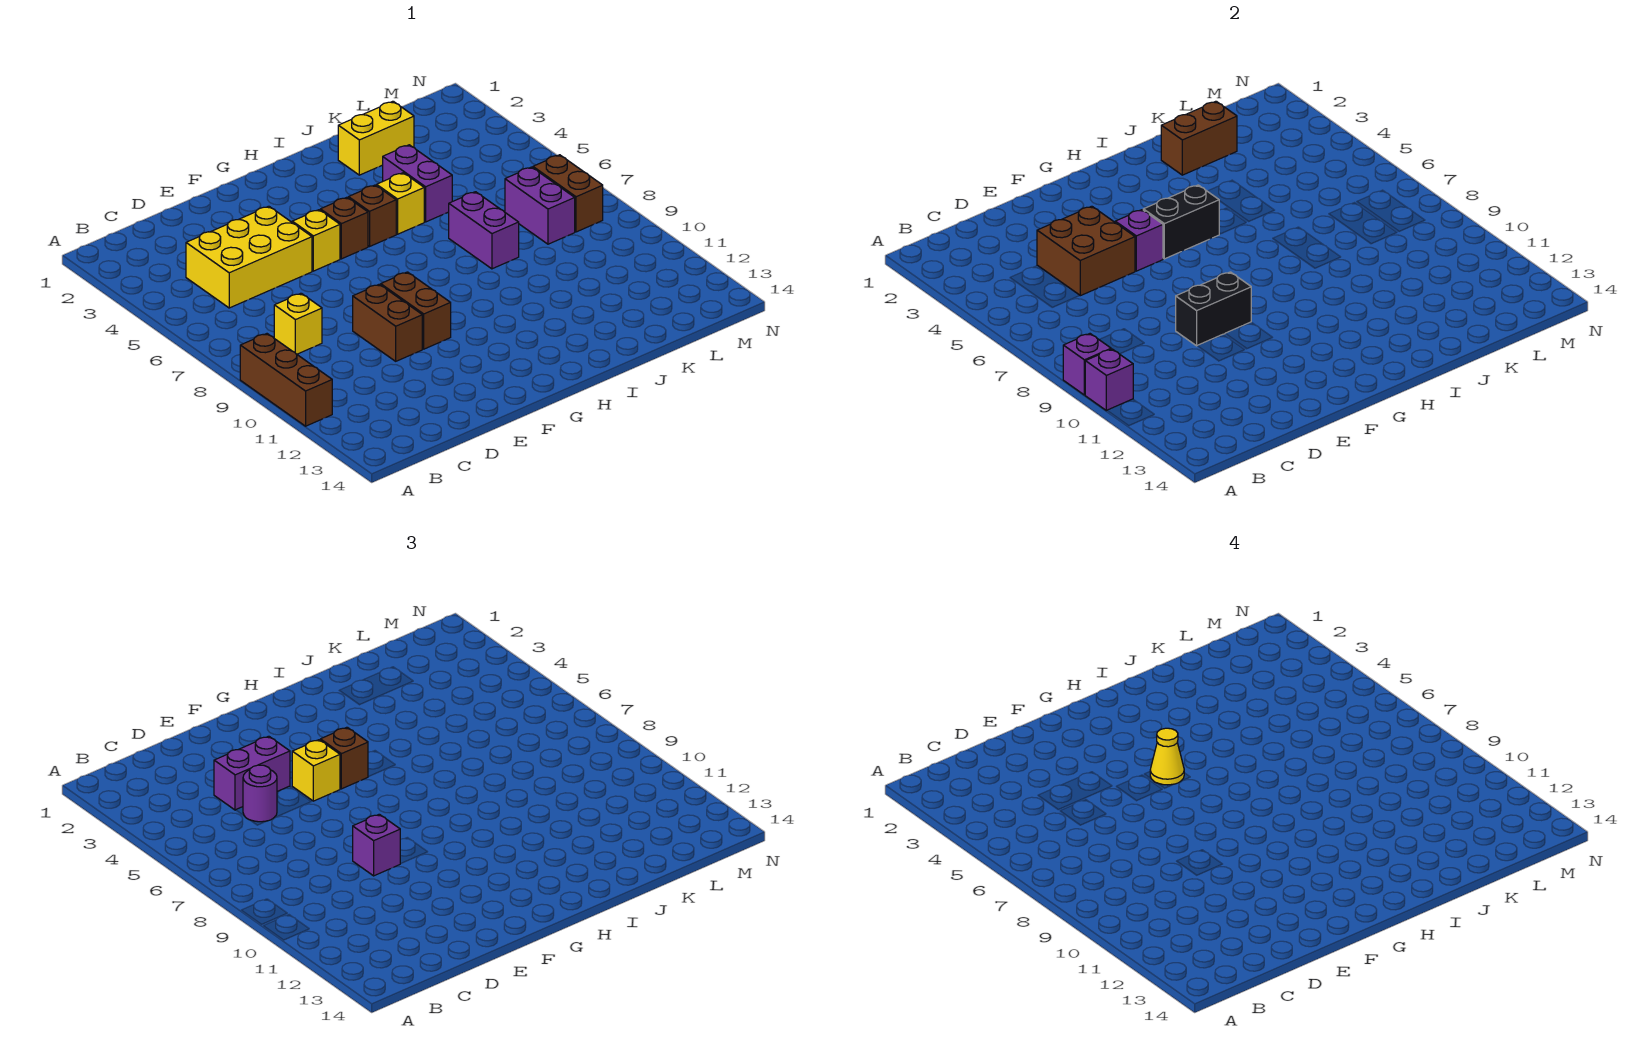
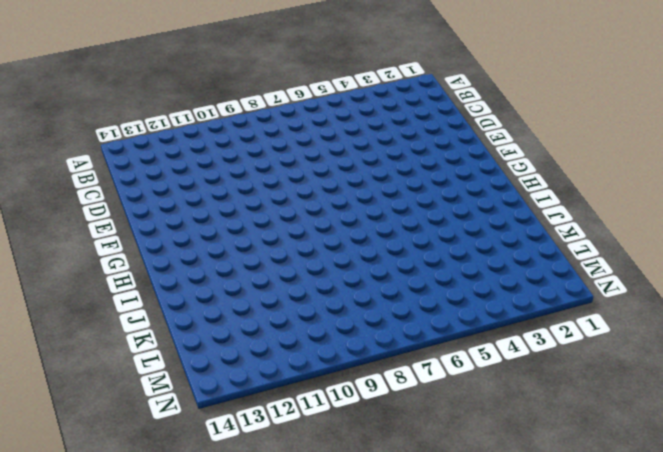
none -> brown 1x3 brick [240,334,332,426]
none -> yellow 2x3 brick [186,206,312,308]
none -> yellow 1x1 brick [274,293,322,354]

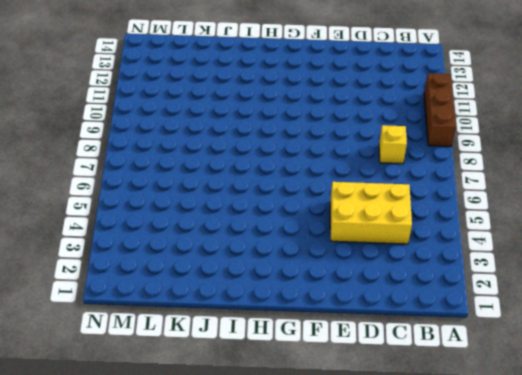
none -> brown 1x2 brick [353,284,422,361]
none -> yellow 1x1 brick [292,210,340,271]
none -> brown 1x2 brick [381,272,451,349]

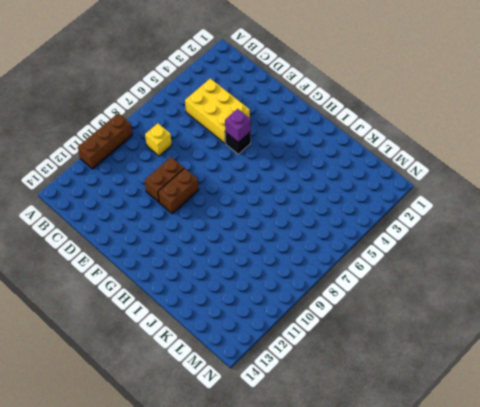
black 1x1 brick [225,132,251,154] -> yellow 1x1 brick [292,210,340,271]
none -> brown 1x1 brick [320,197,368,259]
none -> brown 1x1 brick [348,185,396,246]
none -> yellow 1x1 brick [377,173,424,234]

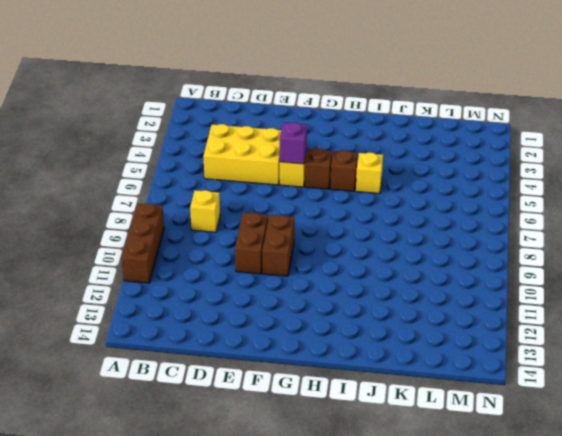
none -> yellow 1x2 brick [338,101,414,175]
none -> purple 1x2 brick [383,145,452,222]
none -> purple 1x2 brick [449,192,519,269]

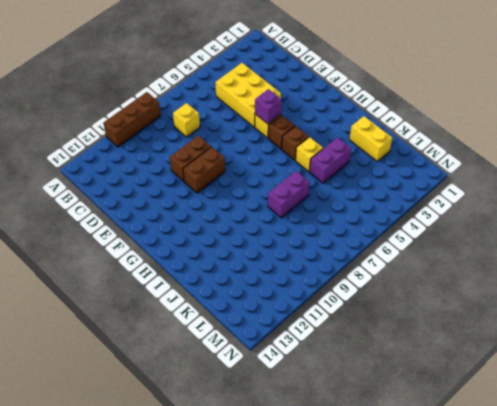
none -> purple 1x2 brick [505,167,575,244]
none -> brown 1x2 brick [533,155,603,232]
none -> purple 1x1 brick [1063,334,1111,395]

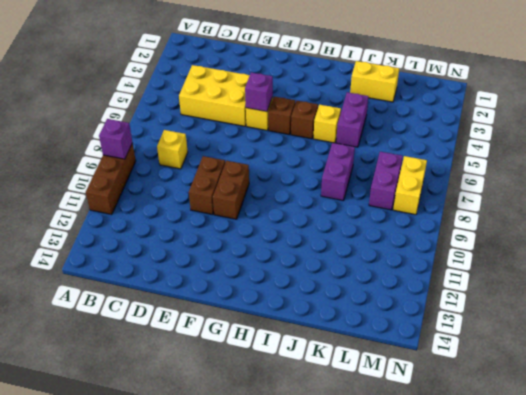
yellow 1x2 brick [393,156,427,215] -> brown 1x2 brick [533,155,603,232]
none -> purple 1x1 brick [1085,349,1133,411]
none -> brown 2x2 brick [1037,206,1135,296]
none -> black 1x2 brick [1176,272,1251,346]

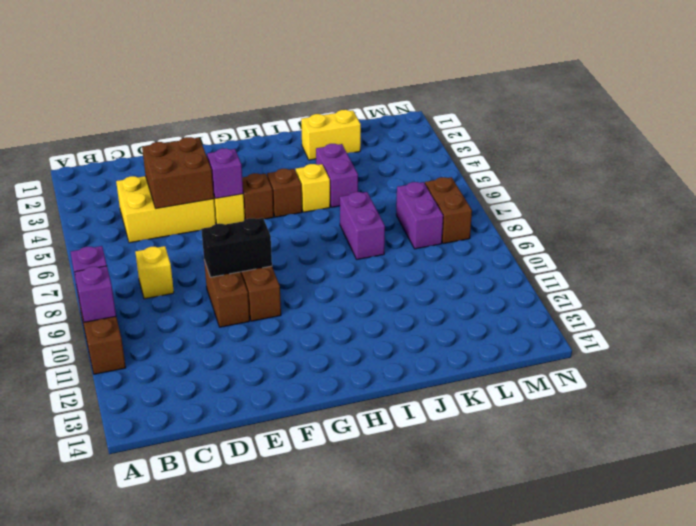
none -> black 1x2 brick [1143,185,1219,259]
none -> brown 1x2 brick [1161,101,1237,175]
none -> purple 1x2 brick [214,736,290,810]

